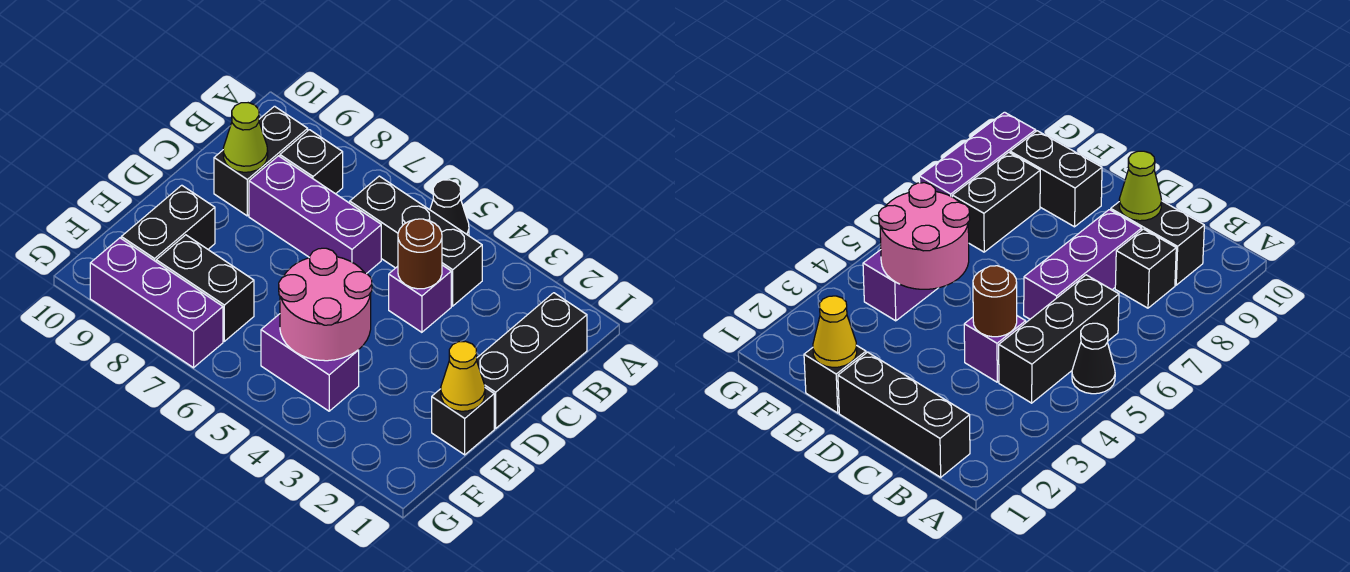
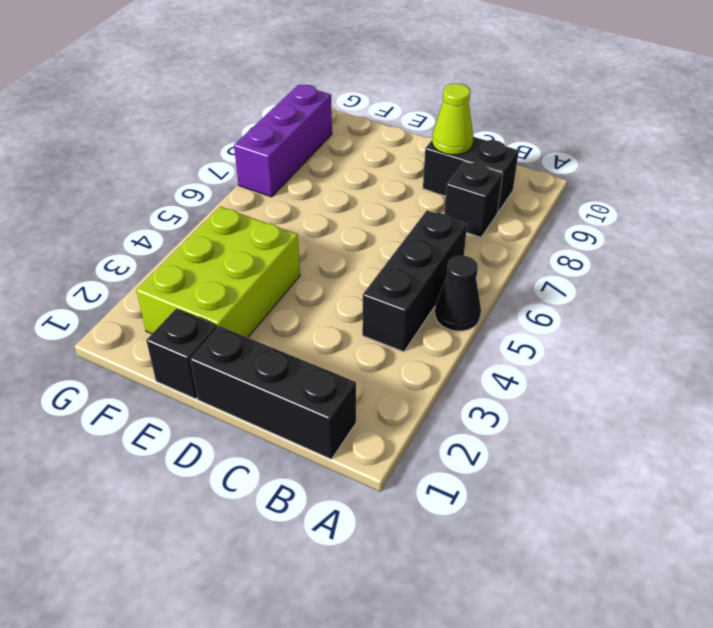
lime 2x3 brick [136,207,300,338] -> purple 1x2 brick [261,314,359,411]
none -> purple 1x1 brick [389,265,451,332]
none -> purple 1x3 brick [249,156,381,274]
none -> black 1x2 brick [121,185,215,261]

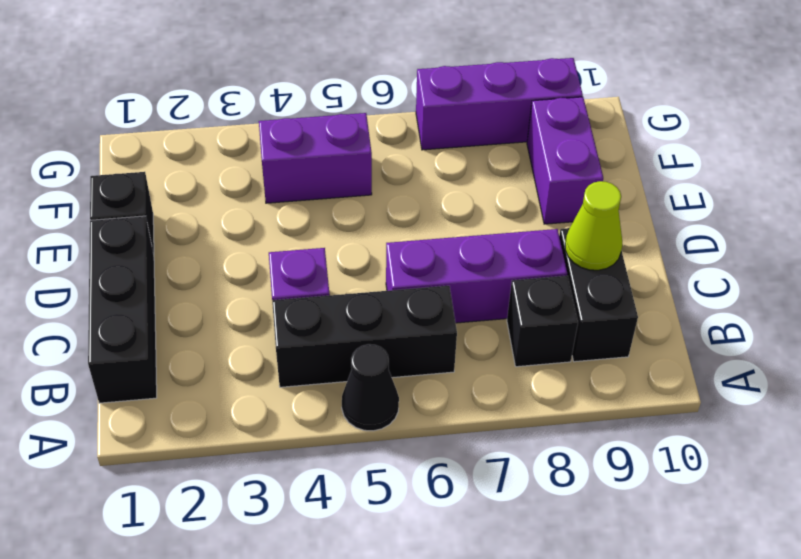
purple 1x2 brick [527,97,603,224] -> black 1x2 brick [121,185,215,261]
none -> black 1x2 brick [156,235,254,341]
none -> brown 1x1 round brick [398,219,442,289]
none -> yellow 1x1 cone [441,341,485,411]

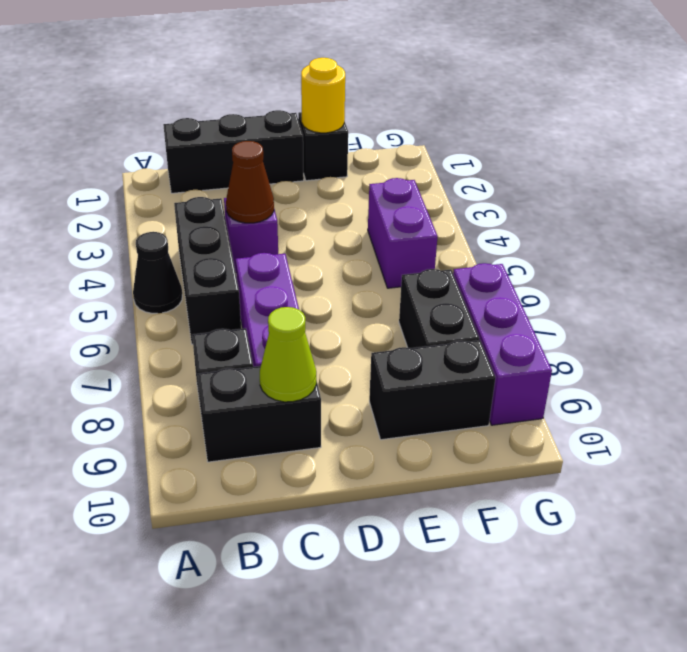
brown 1x1 cone [226,141,274,223] -> brown 1x1 round brick [398,219,442,289]
yellow 1x1 round brick [301,58,345,133] -> yellow 1x1 cone [441,341,485,411]
none -> pink 2x2 round brick [279,248,372,361]

